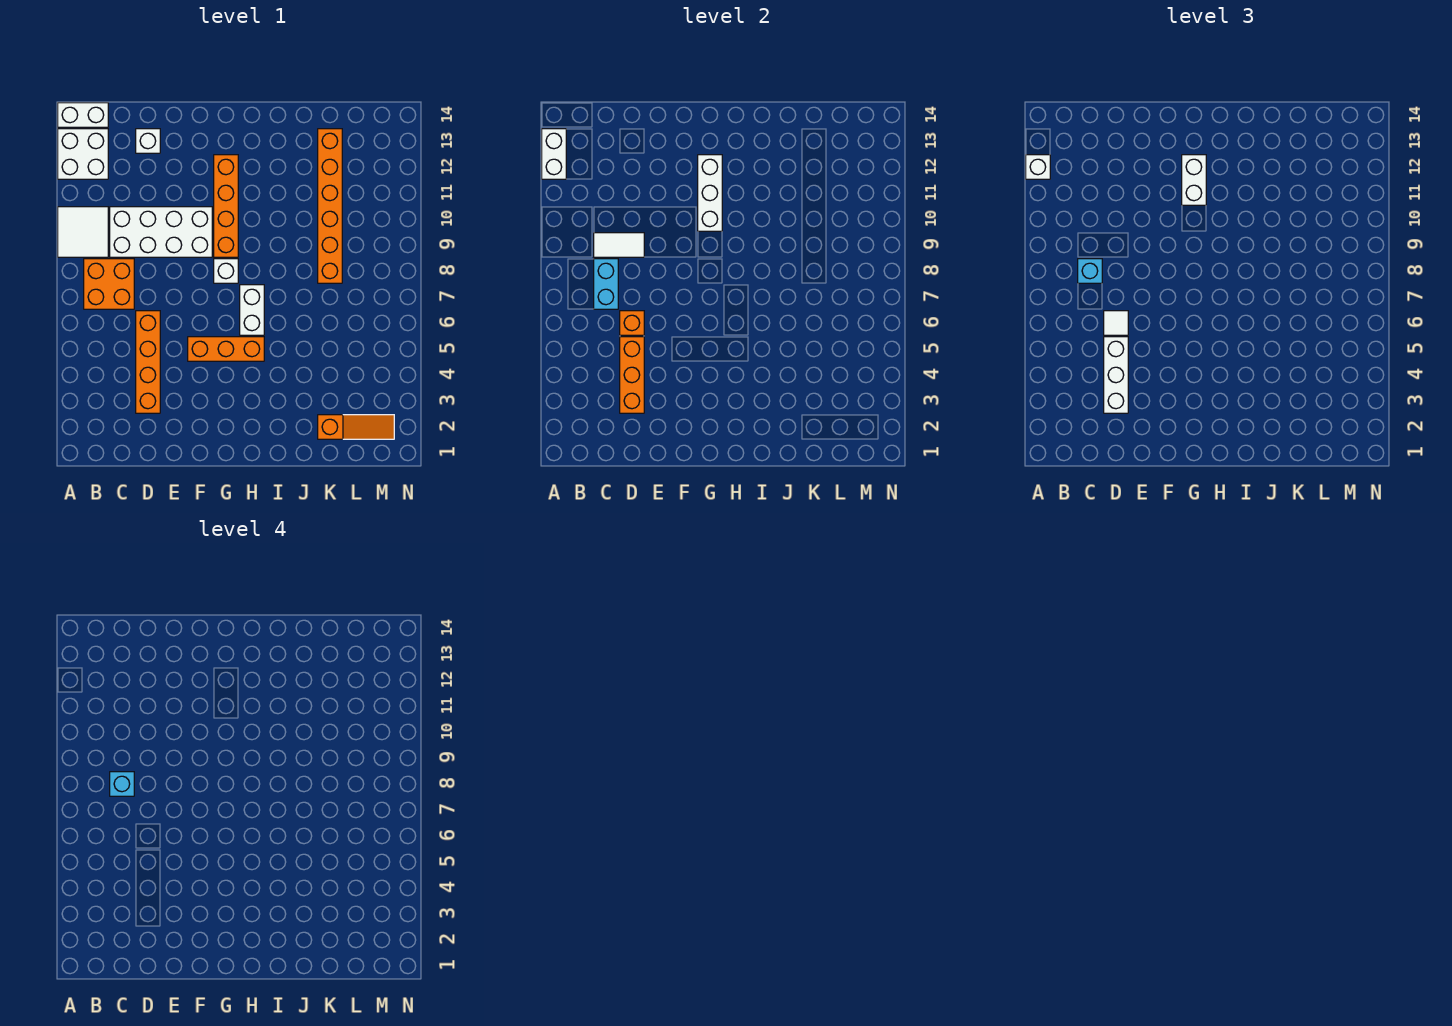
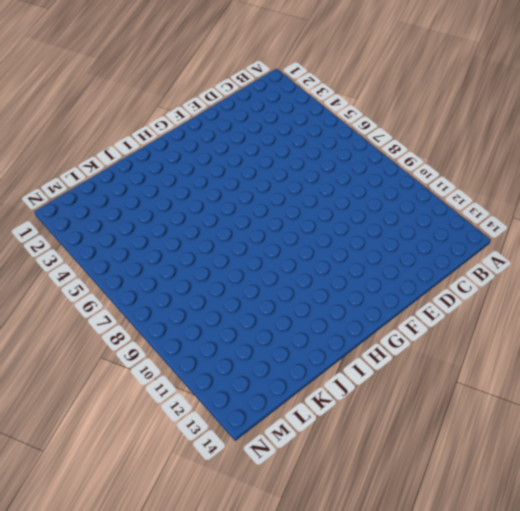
none -> white 2x2 tile [58,207,108,257]
none -> white 2x2 brick [58,129,108,179]
none -> white 1x2 brick [58,103,108,127]

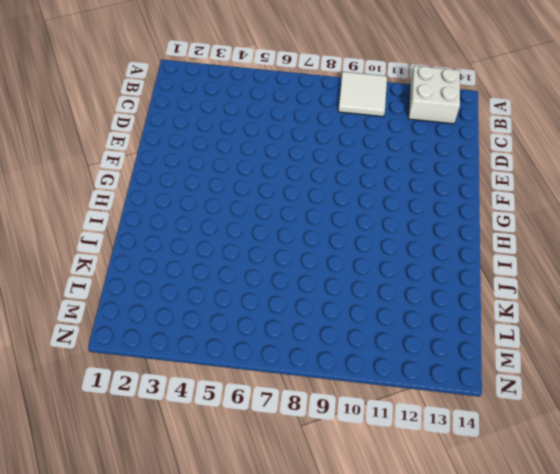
none -> white 1x2 brick [58,103,108,127]
none -> orange 2x2 brick [84,259,134,309]
none -> white 2x4 brick [110,207,212,257]

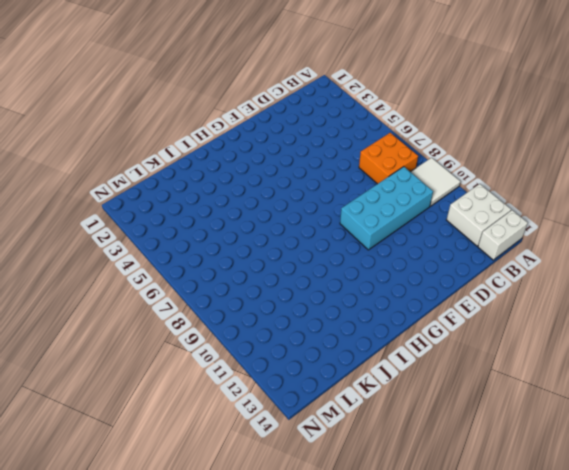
cyan 2x4 brick [340,167,433,250] -> white 2x4 brick [110,207,212,257]
none -> orange 1x4 brick [136,311,160,413]
none -> white 1x1 brick [136,129,160,153]
none -> orange 1x3 brick [188,337,264,361]

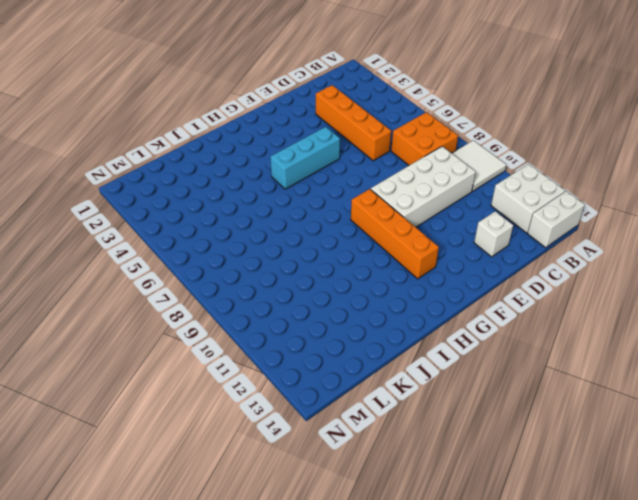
cyan 1x3 brick [270,127,340,189] -> orange 1x3 brick [188,337,264,361]
none -> white 1x1 brick [214,259,238,283]
none -> white 1x2 brick [240,285,264,335]
none -> orange 1x3 slope [318,415,394,439]

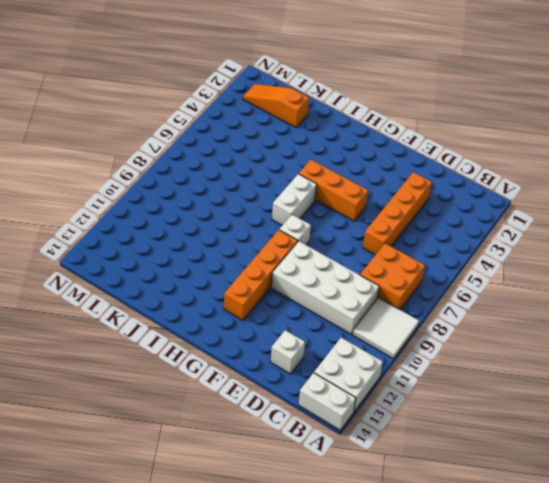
none -> orange 1x6 brick [318,129,342,283]
none -> white 1x2 brick [542,129,566,179]
none -> cyan 1x2 brick [594,259,618,309]

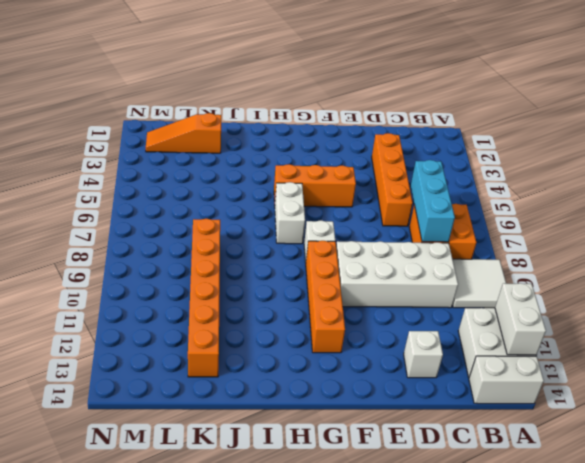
cyan 1x3 brick [411,160,455,242] -> cyan 1x2 brick [594,259,618,309]
none -> white 1x2 tile [594,233,644,257]
none -> orange 1x3 brick [620,337,644,413]
none -> orange 1x1 brick [620,311,644,335]

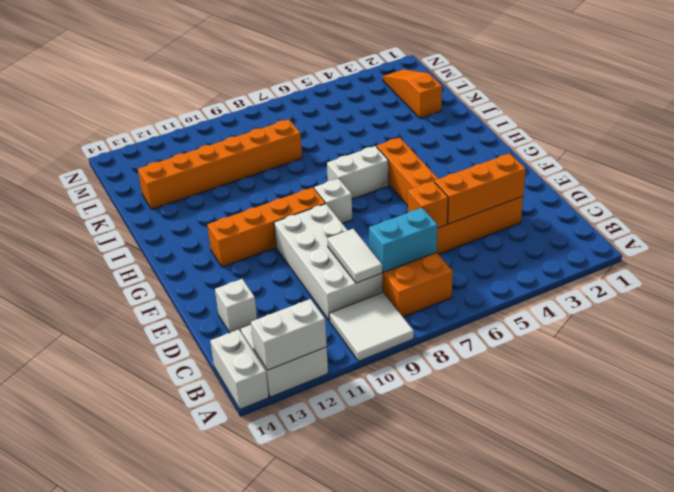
none -> white 1x3 brick [698,155,722,231]
none -> white 1x1 brick [1026,155,1050,179]
none -> cyan 1x1 brick [1078,259,1102,283]

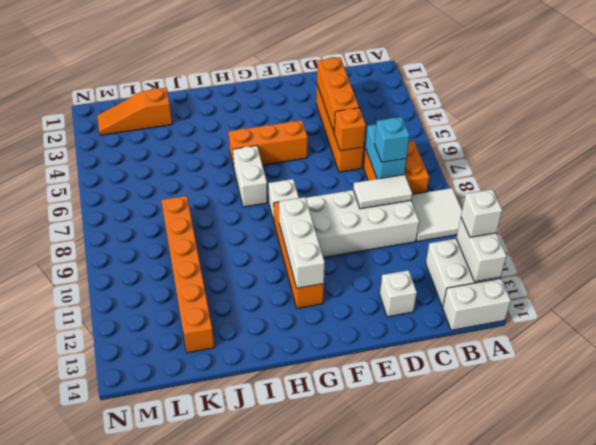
none -> white 1x3 brick [1104,337,1128,413]
none -> white 1x1 tile [1104,311,1128,335]
none -> white 1x2 brick [1182,155,1206,205]

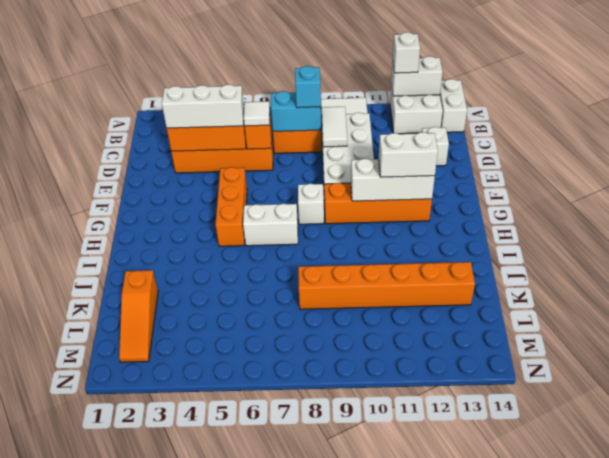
none -> cyan 1x1 brick [110,772,134,796]

